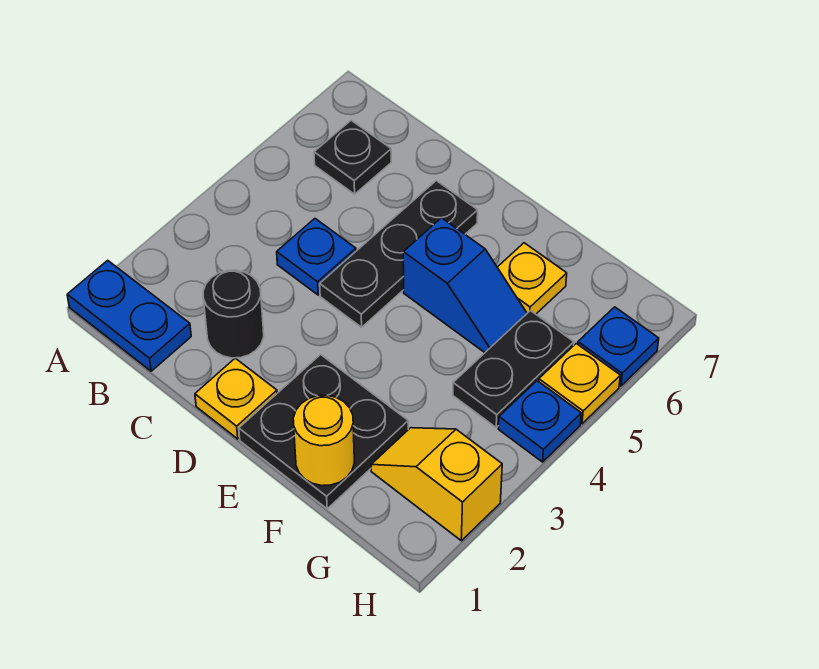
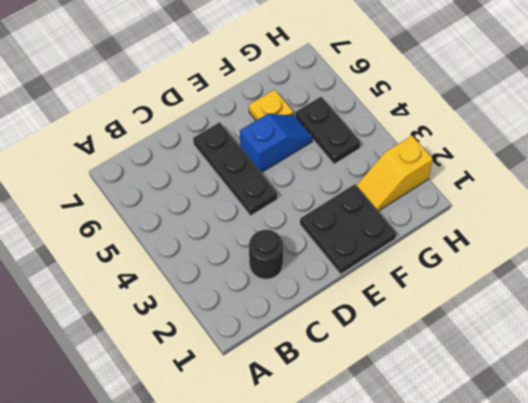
none -> blue 1x2 plate [67,260,191,371]
none -> black 1x1 plate [314,120,391,194]
none -> blue 1x1 plate [277,219,356,295]

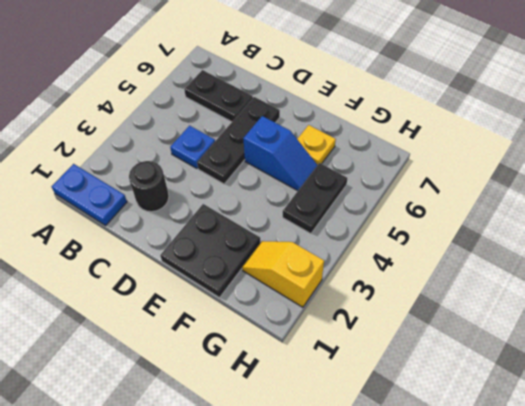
black 1x2 plate [184,70,253,122] -> black 1x1 plate [314,120,391,194]
none -> yellow 1x1 plate [195,358,277,439]
none -> blue 1x1 plate [498,381,581,462]
none -> yellow 1x1 plate [539,344,620,424]

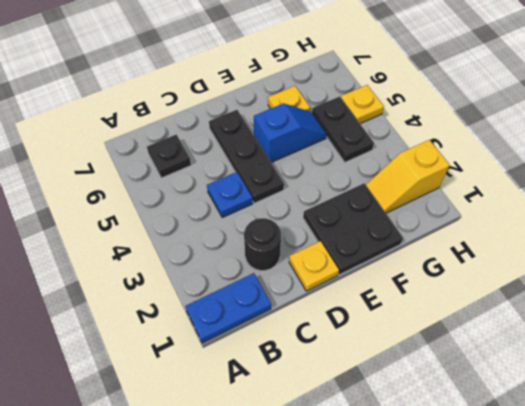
none -> blue 1x1 plate [498,381,581,462]
none -> blue 1x1 plate [578,307,659,386]
none -> yellow 1x1 round brick [293,395,354,486]

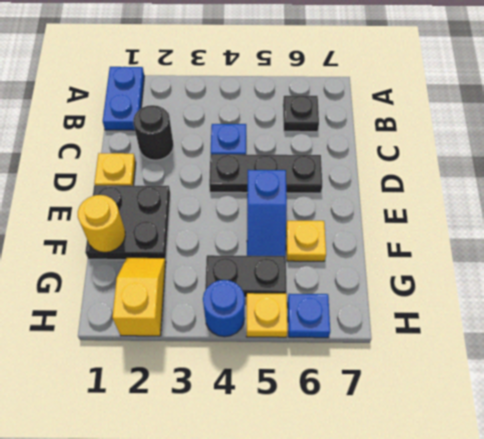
blue 1x1 round brick [203,280,245,337] -> blue 1x1 plate [498,381,581,462]

